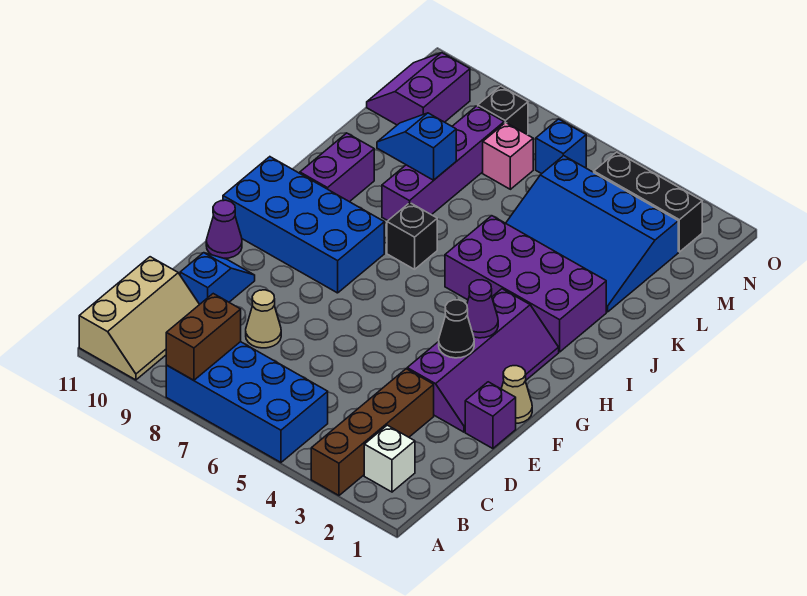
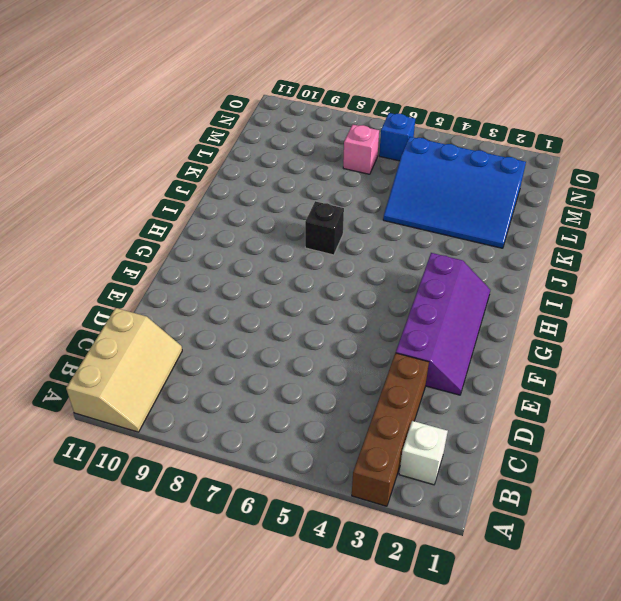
none -> blue 2x4 brick [166,342,328,462]
none -> tan 1x1 cone [246,290,281,348]
none -> blue 1x2 slope [180,253,255,304]

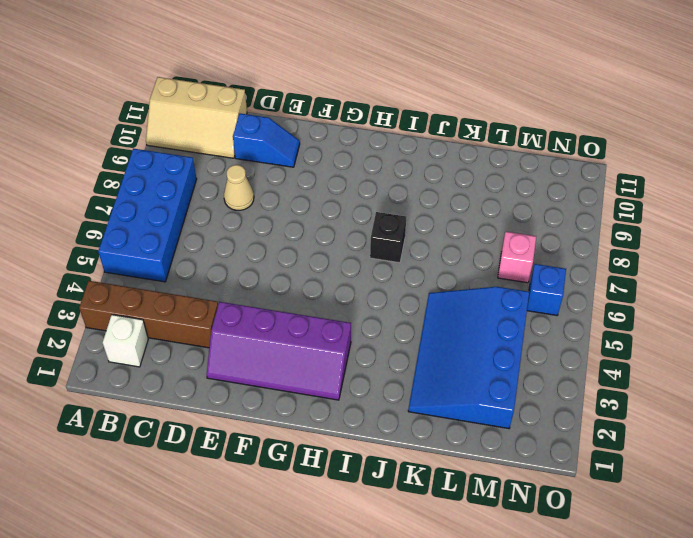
none -> purple 1x1 brick [465,382,516,449]
none -> tan 1x1 cone [501,366,532,423]
none -> purple 1x1 cone [206,200,242,258]

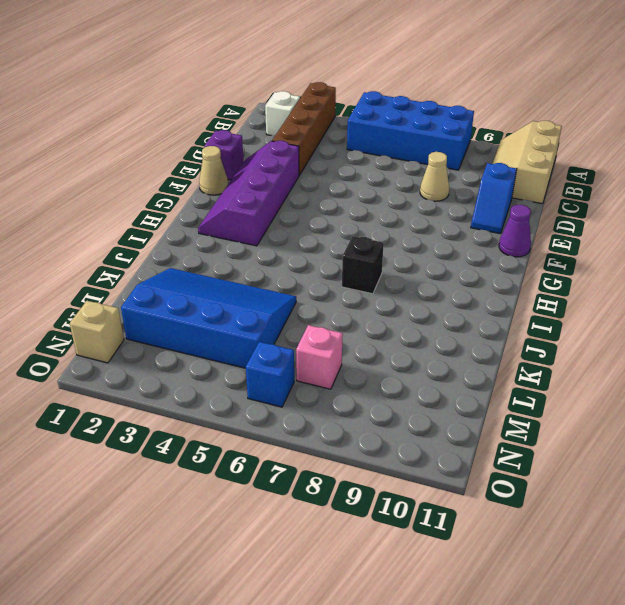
tan 1x1 brick [70,301,124,363] -> none
none -> blue 2x4 brick [223,157,384,293]
none -> purple 2x4 brick [445,216,606,352]
none -> purple 1x2 brick [300,133,374,202]

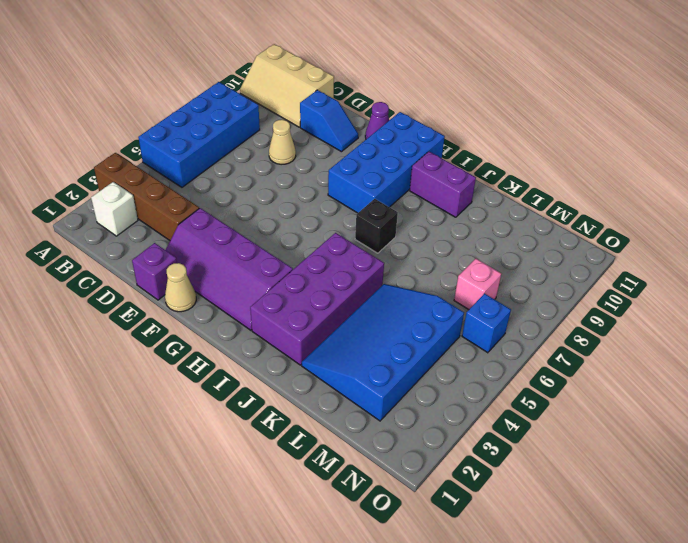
none -> purple 1x4 brick [382,106,504,221]
none -> purple 2x2 slope [367,53,470,125]
none -> black 1x3 brick [594,152,702,252]

